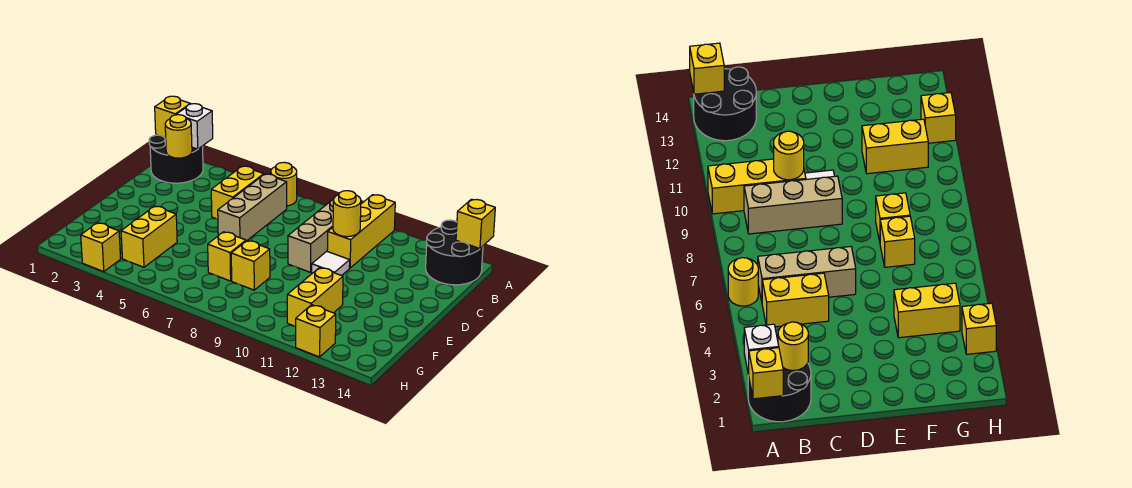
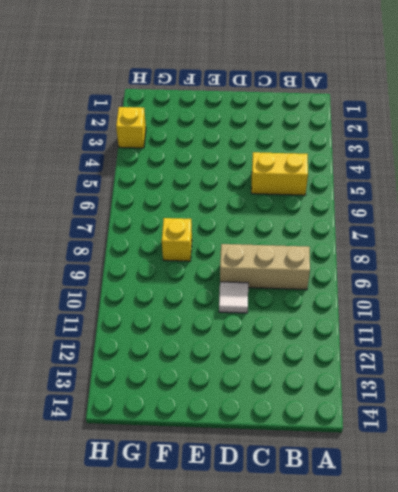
none -> black 2x2 round brick [149,135,203,183]
none -> yellow 1x1 round brick [271,162,297,206]
none -> yellow 1x3 brick [327,195,395,268]

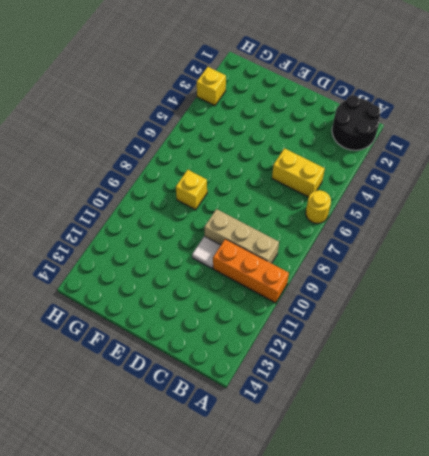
orange 1x3 brick [213,239,289,303] -> yellow 1x3 brick [327,195,395,268]
none -> black 2x2 round brick [426,220,483,285]
none -> tan 1x3 brick [218,174,287,241]
none -> yellow 1x2 brick [121,206,177,267]

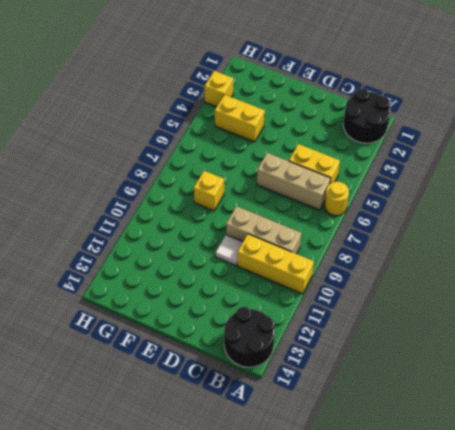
none -> yellow 1x1 brick [208,232,246,281]
none -> yellow 1x2 brick [287,268,343,326]
none -> yellow 1x1 brick [296,305,336,357]

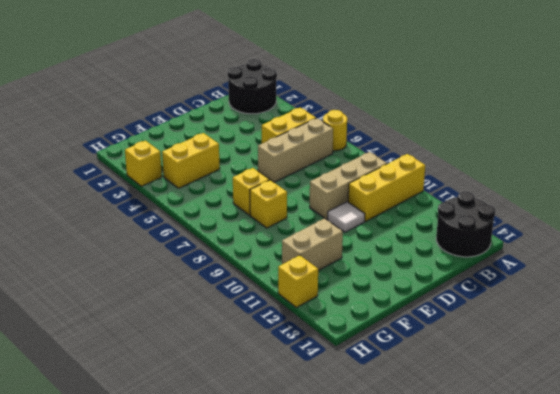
tan 1x2 brick [282,218,343,271] -> yellow 1x2 brick [287,268,343,326]
none -> yellow 1x1 brick [155,96,190,138]
none -> white 1x1 brick [176,104,213,149]
none -> yellow 1x1 brick [456,199,495,249]

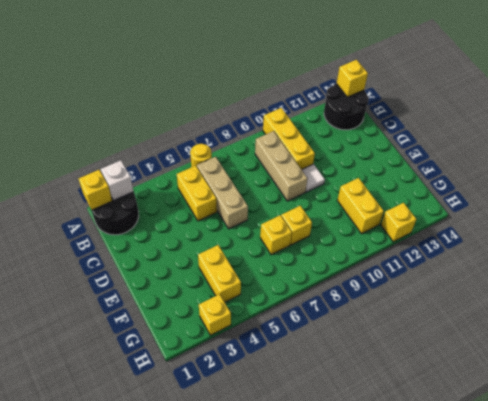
none -> yellow 1x1 round brick [165,115,192,158]
none -> yellow 1x1 round brick [333,191,361,237]

